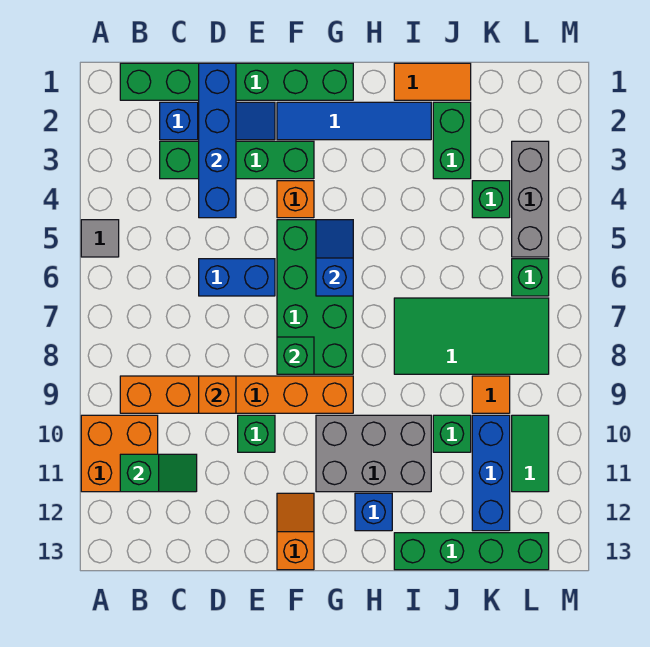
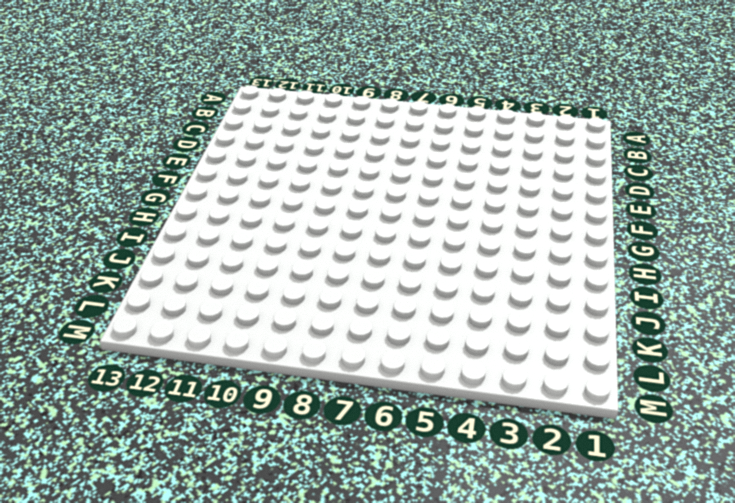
none -> grey 1x1 tile [81,220,119,257]
none -> orange 2x2 brick [81,415,158,492]
none -> green 1x6 brick [120,63,353,100]
none -> orange 1x6 brick [120,376,353,413]

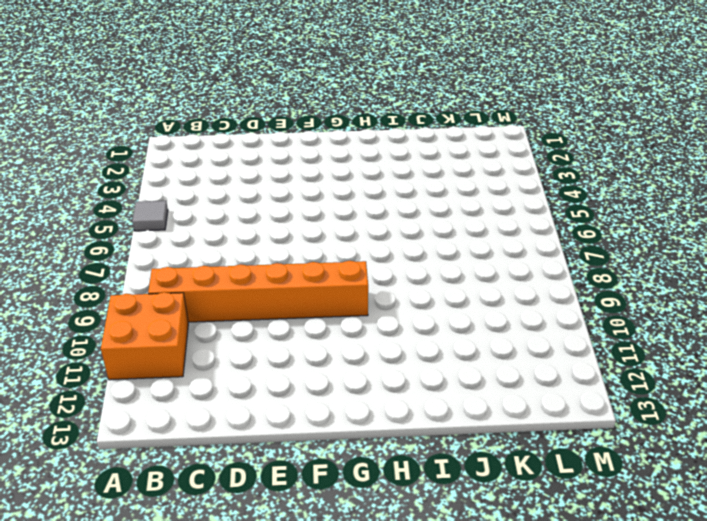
none -> green 1x6 brick [120,63,353,100]
none -> blue 1x3 slope [160,102,275,140]
none -> green 1x4 brick [160,141,314,179]
none -> blue 1x2 brick [199,259,275,296]

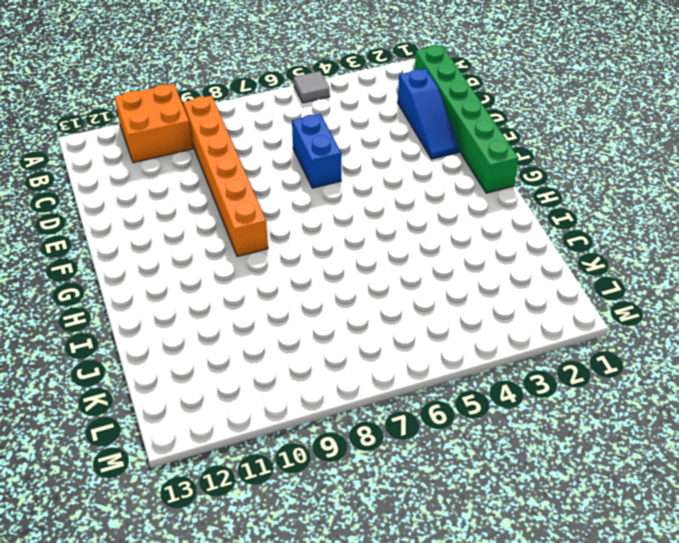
none -> green 1x4 brick [160,141,314,179]
none -> green 1x1 brick [238,415,275,452]
none -> blue 1x4 tile [277,102,431,140]
none -> orange 1x1 brick [277,181,314,218]

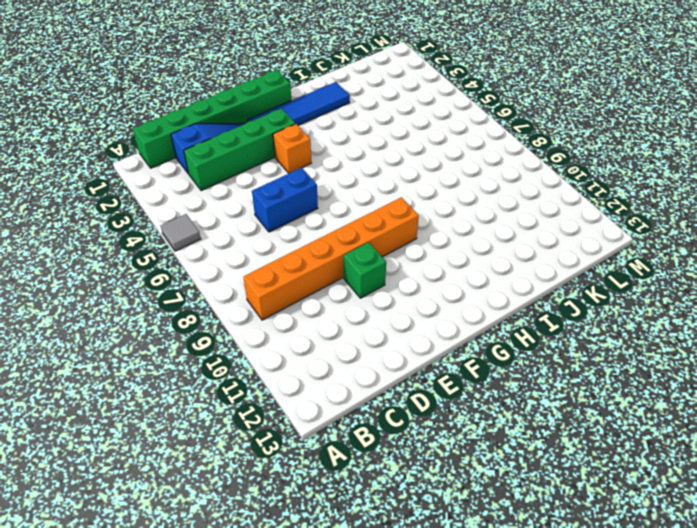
none -> orange 2x2 brick [81,415,158,492]
none -> green 2x4 brick [277,220,353,374]
none -> orange 1x2 slope [277,493,314,570]
none -> grey 2x3 brick [316,415,431,492]

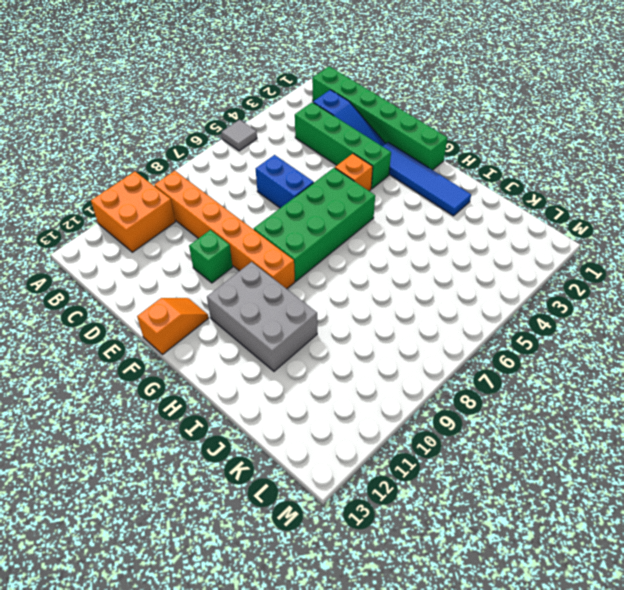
none -> blue 1x1 brick [355,493,392,531]
none -> orange 1x2 tile [394,63,471,100]
none -> green 2x4 tile [394,298,549,374]
none -> green 1x4 brick [394,533,549,570]

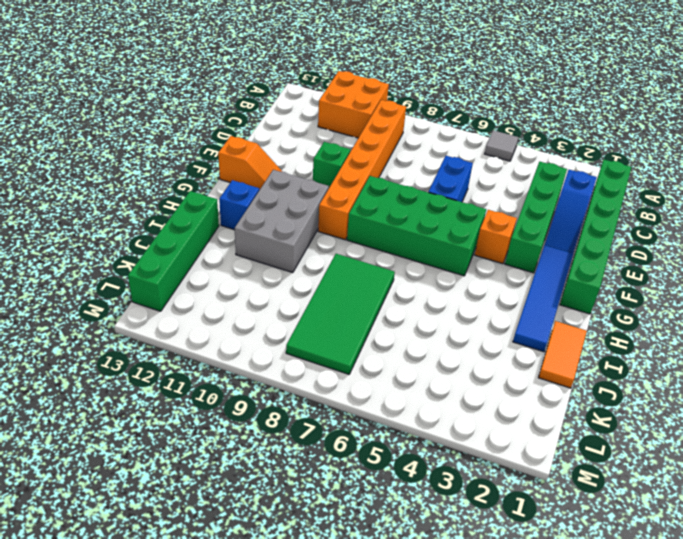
none -> green 1x2 brick [433,102,471,179]
none -> green 1x1 brick [433,415,471,452]
none -> green 1x1 brick [472,181,510,218]
none -> orange 1x1 tile [472,376,510,413]

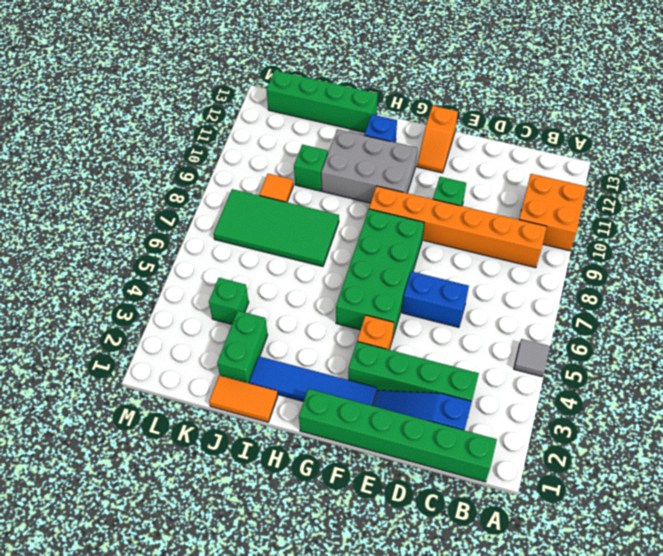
none -> blue 1x3 brick [472,415,510,531]
none -> grey 1x3 brick [512,141,549,257]
none -> green 1x1 brick [512,259,549,296]
none -> green 1x2 tile [512,415,549,492]

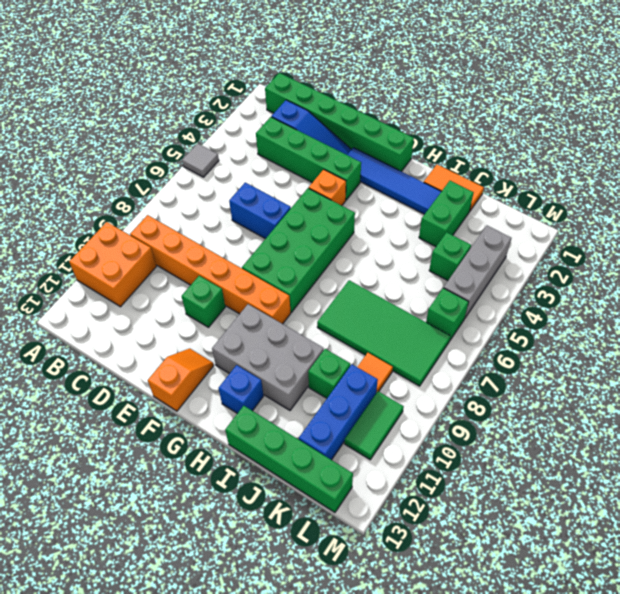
none -> green 1x2 slope [120,454,197,492]
none -> blue 1x4 brick [199,63,236,218]
none -> orange 1x1 brick [199,376,236,413]
none -> green 1x1 brick [277,337,314,374]

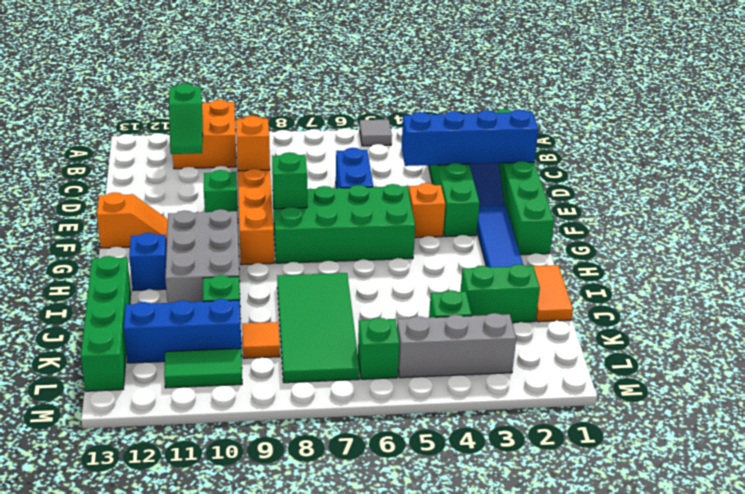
none -> blue 1x2 slope [316,220,353,296]

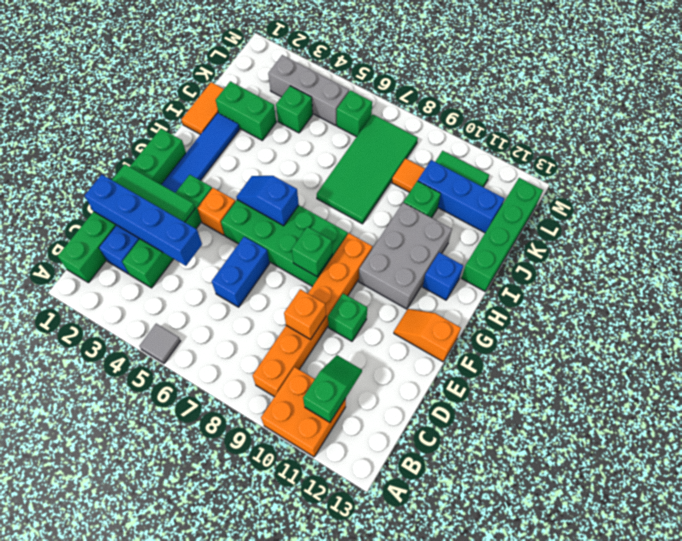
green 1x3 tile [112,164,195,222] -> none

